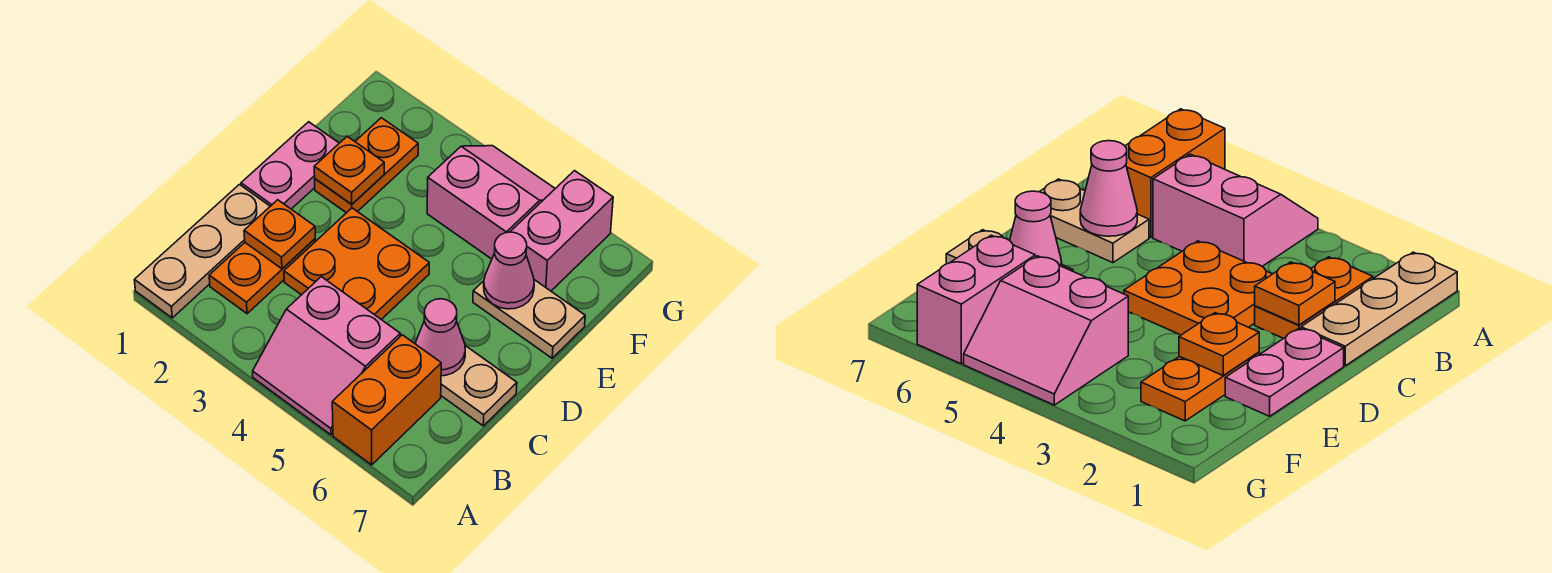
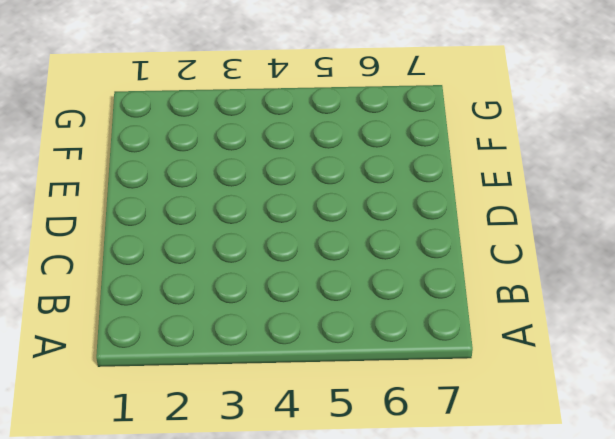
none -> tan 1x3 plate [135,185,270,318]
none -> pink 2x2 slope [253,277,400,435]
none -> orange 1x2 brick [332,335,441,465]

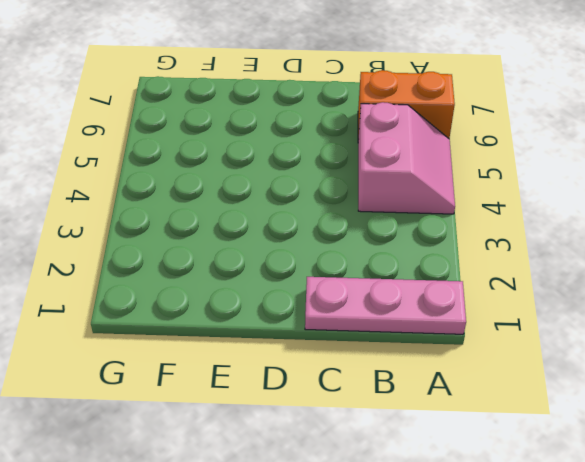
pink 1x3 plate [305,277,466,334] -> tan 1x3 plate [135,185,270,318]
none -> orange 1x2 plate [209,239,316,314]
none -> orange 2x2 plate [284,208,429,320]
none -> tan 1x2 plate [441,346,517,426]

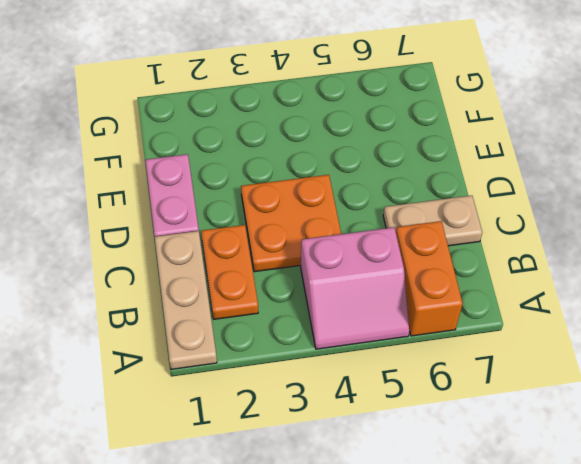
none -> orange 1x2 plate [315,118,418,213]
none -> tan 1x2 plate [473,280,585,358]
none -> pink 2x2 slope [427,146,555,259]

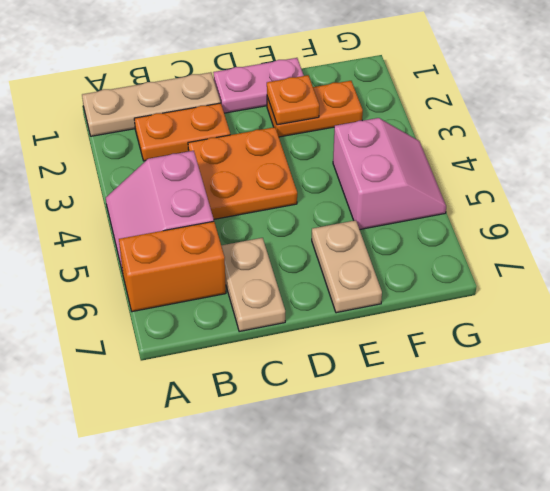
none -> pink 1x2 brick [510,171,613,291]
none -> orange 1x1 plate [244,200,315,269]
none -> pink 1x1 cone [415,299,465,376]

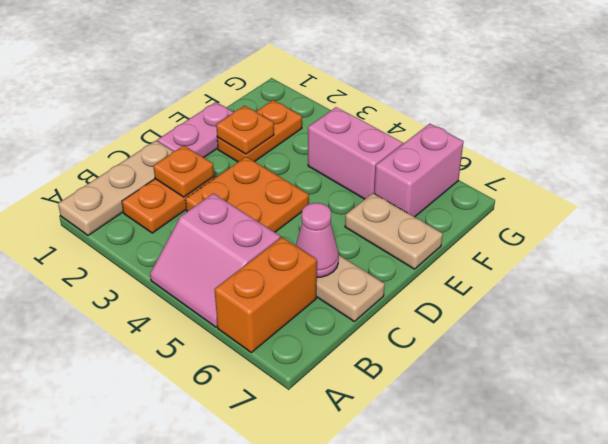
none -> pink 1x1 cone [484,232,534,309]

